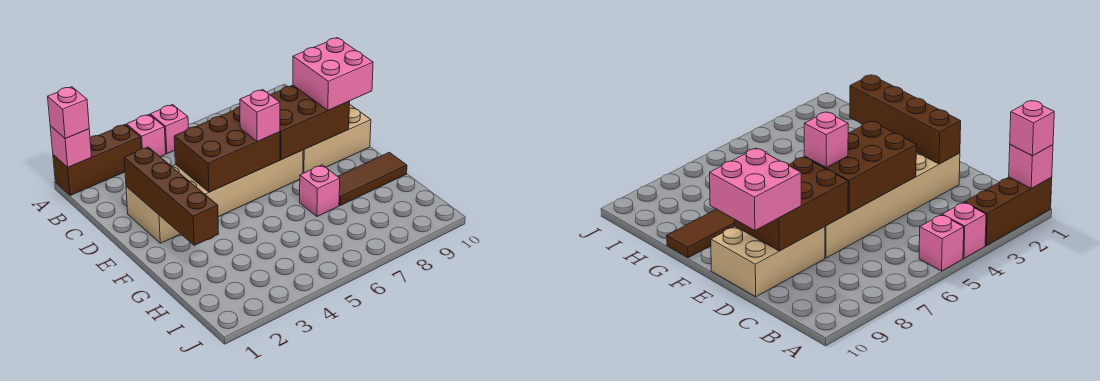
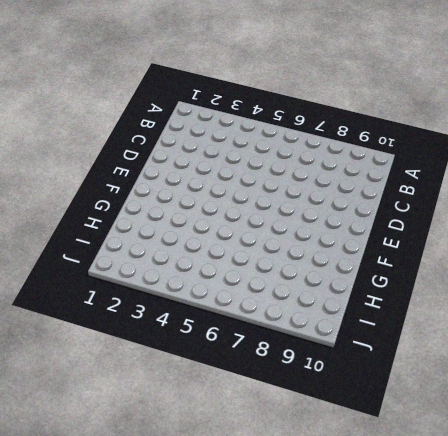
none -> brown 1x3 brick [53,124,141,195]
none -> pink 1x1 brick [127,115,166,157]
none -> pink 1x1 brick [150,105,188,154]

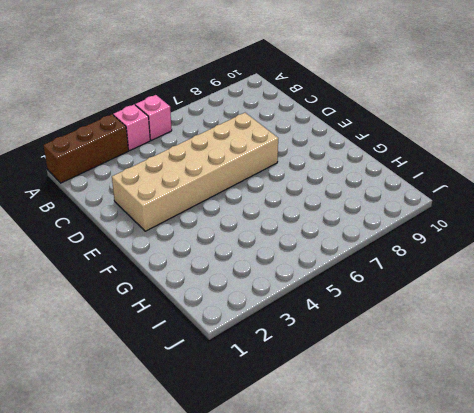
none -> tan 2x3 brick [303,104,371,173]
none -> pink 1x1 brick [300,165,340,216]
none -> brown 1x3 tile [338,152,407,206]

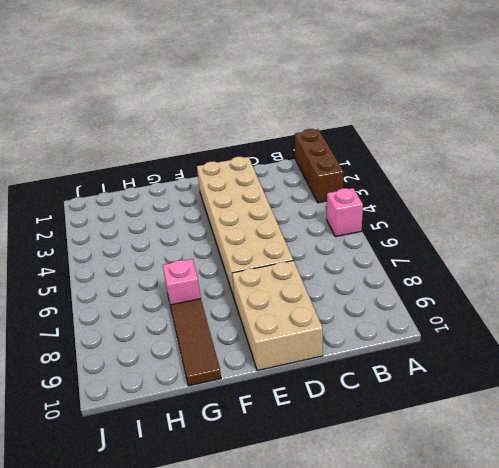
none -> pink 1x1 brick [127,115,166,157]
none -> pink 1x1 brick [50,126,91,167]
none -> brown 1x4 brick [124,147,219,245]

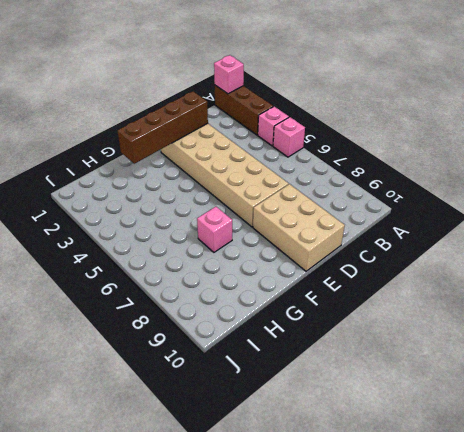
none -> brown 1x3 tile [338,152,407,206]
none -> brown 2x3 brick [174,107,280,192]
none -> brown 2x3 brick [271,85,350,160]

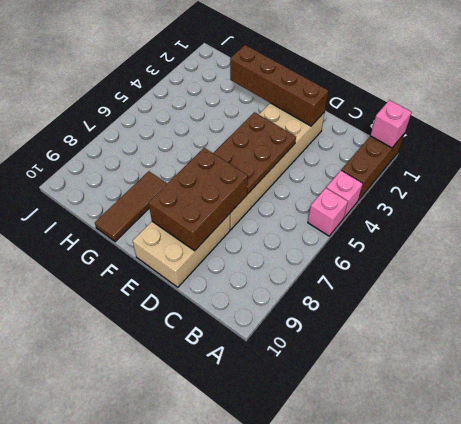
brown 2x3 plate [213,112,296,193] -> brown 2x3 brick [174,107,280,192]
none -> pink 1x1 brick [300,165,340,216]
none -> pink 1x1 brick [48,87,89,138]
none -> pink 2x2 brick [293,38,373,110]

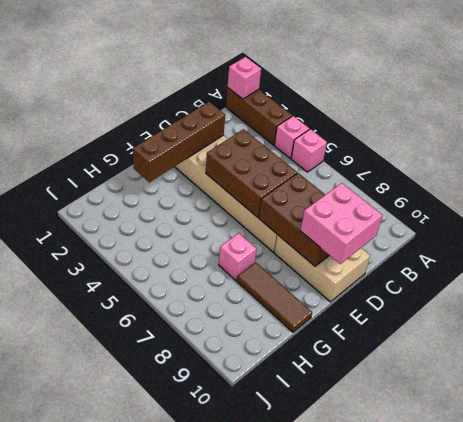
none -> pink 1x1 brick [48,87,89,138]
none -> pink 1x1 brick [240,90,280,142]

